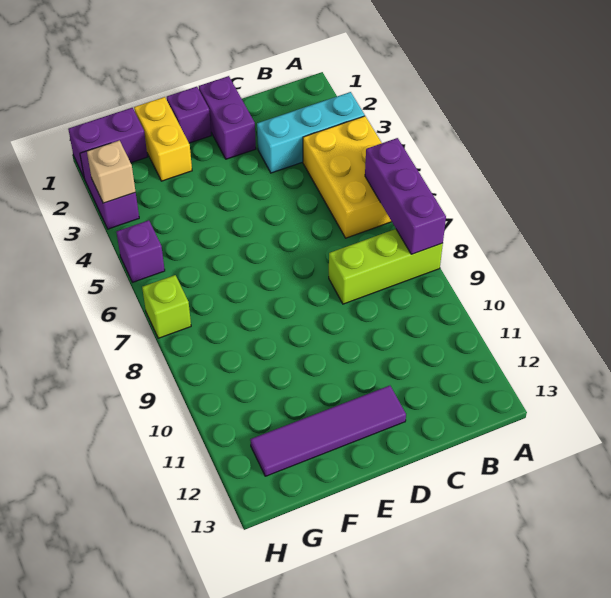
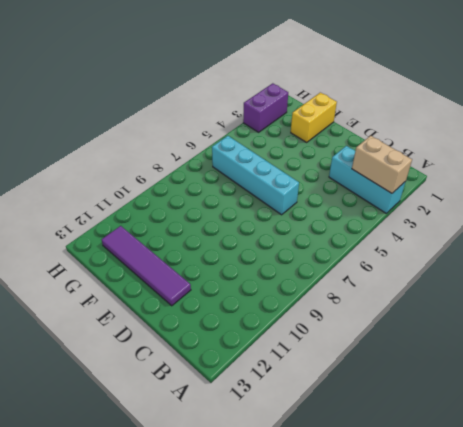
tan 1x2 brick [352,136,412,193] -> none
cyan 1x4 brick [212,136,299,215] -> none
none -> yellow 2x3 brick [303,116,392,238]
none -> lime 1x3 brick [329,229,443,304]
none -> purple 1x2 brick [199,76,256,159]

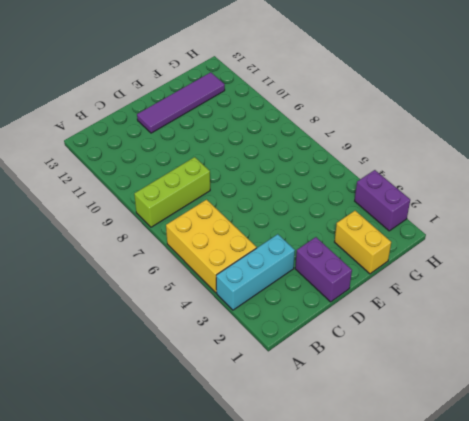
none -> purple 1x1 brick [167,87,211,143]
none -> purple 1x2 brick [68,108,148,177]
none -> purple 1x1 brick [117,220,165,282]

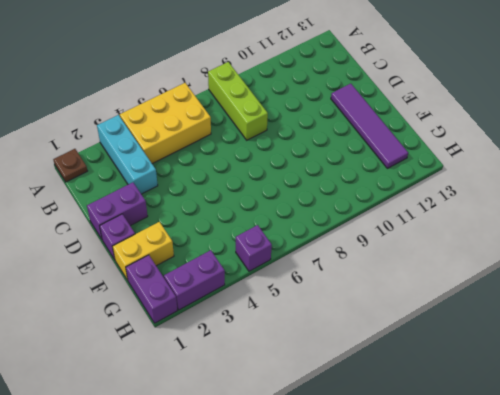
brown 1x1 plate [53,149,87,182] -> none
none -> lime 1x1 brick [142,275,191,338]
none -> purple 1x3 brick [365,138,446,254]
none -> tan 1x1 brick [87,140,136,203]

